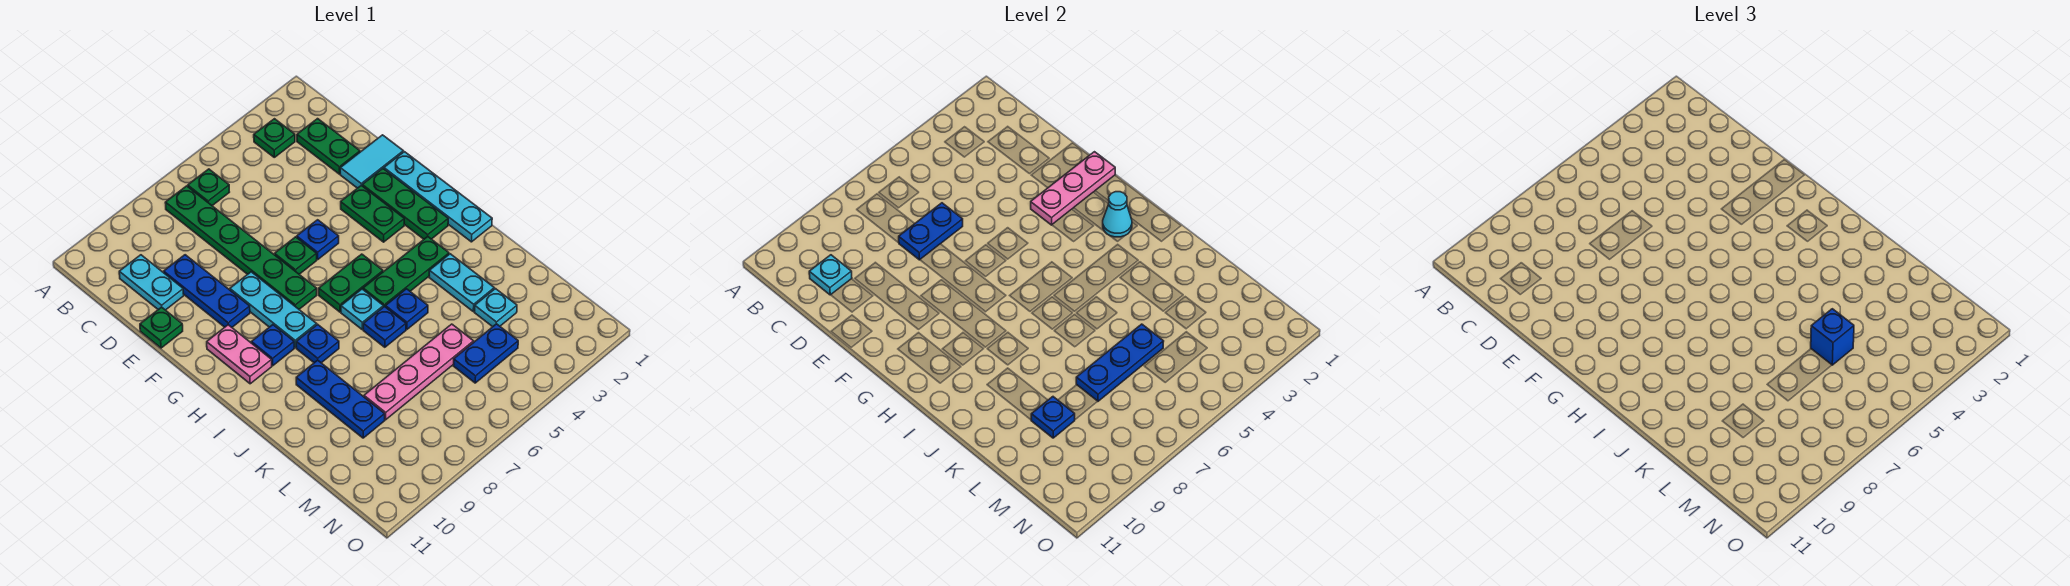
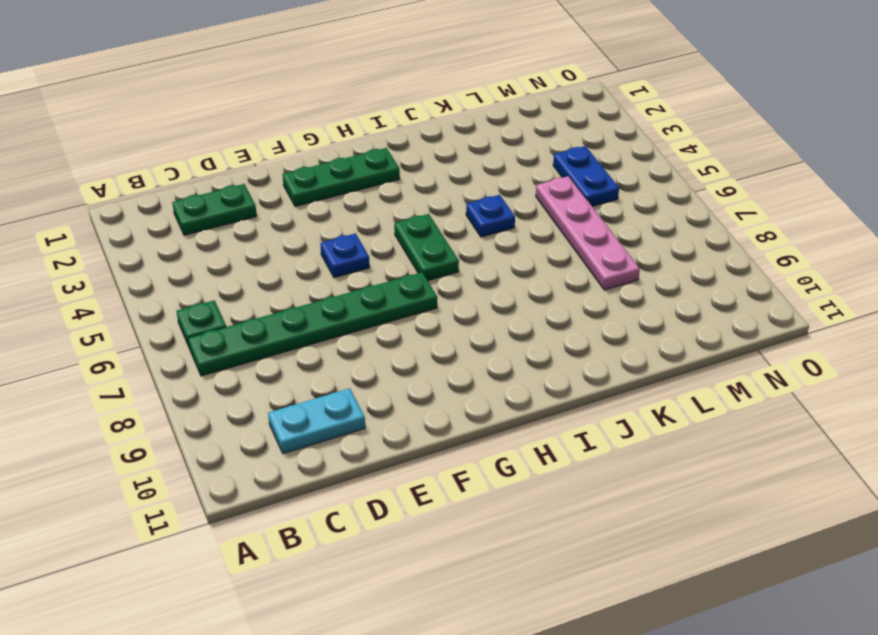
none -> green 1x1 plate [254,119,295,157]
none -> blue 1x3 plate [164,255,250,327]
none -> cyan 1x2 tile [340,135,403,188]
none -> green 1x1 plate [140,307,183,348]

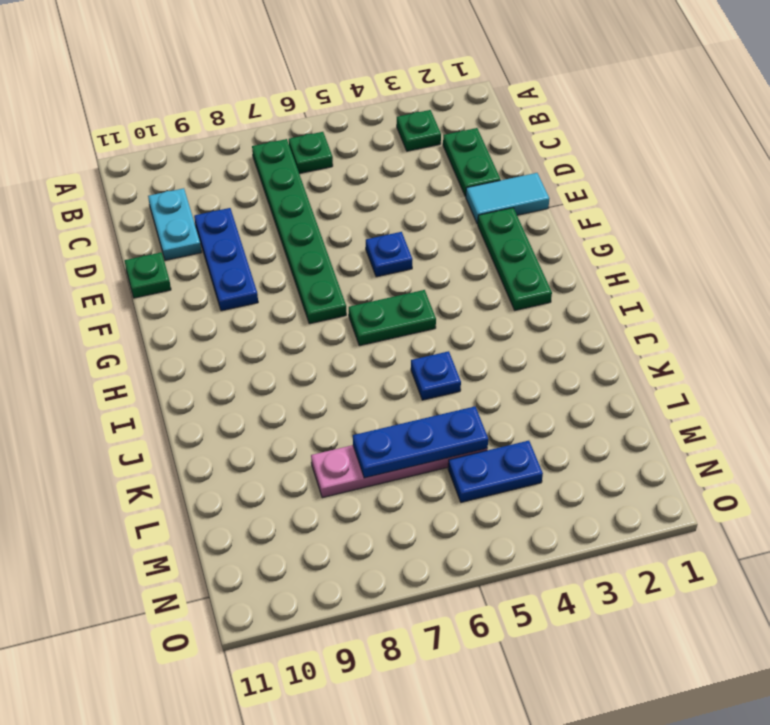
none -> cyan 1x4 plate [384,152,492,242]
none -> green 1x2 plate [341,185,404,242]
none -> green 1x1 plate [275,237,317,274]
none -> cyan 1x3 plate [230,272,317,348]

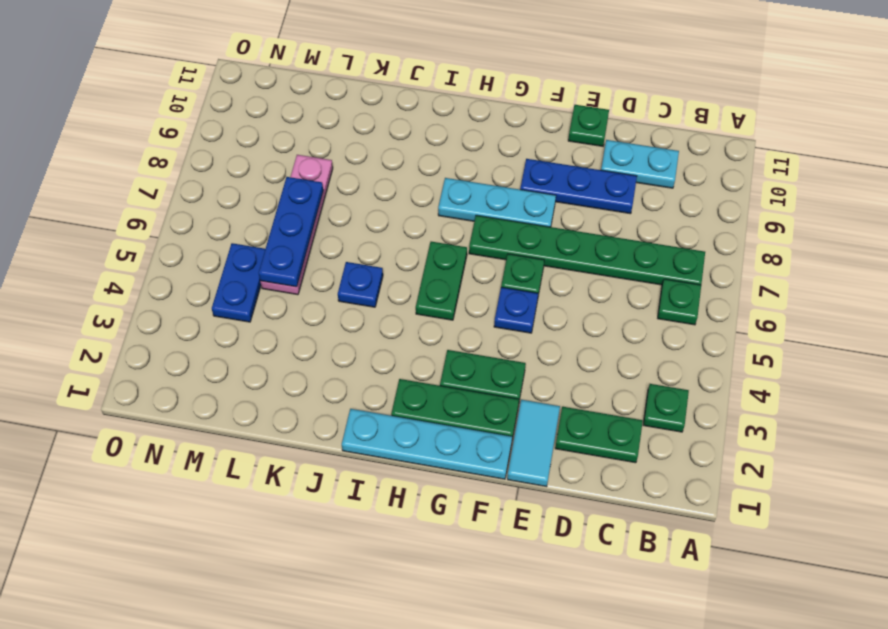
none -> pink 1x2 plate [207,325,272,384]
none -> blue 1x1 plate [251,325,294,366]
none -> green 1x3 plate [363,237,449,307]
none -> cyan 1x1 plate [341,289,383,330]

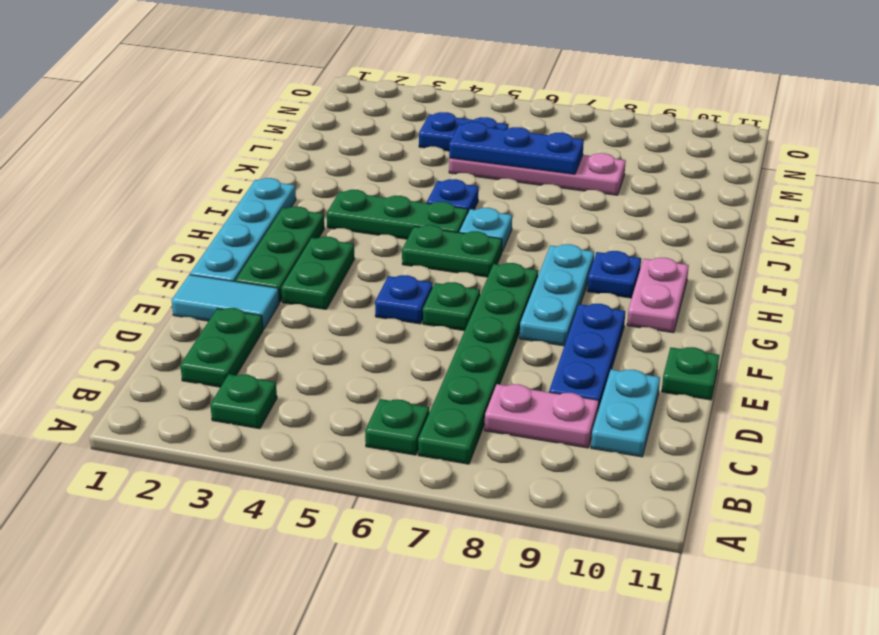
pink 1x2 plate [485,384,599,448] -> none
none -> blue 1x1 plate [296,324,339,363]
none -> cyan 1x2 plate [429,254,494,311]
none -> blue 1x1 plate [363,306,406,347]
none -> blue 1x3 plate [296,360,385,438]

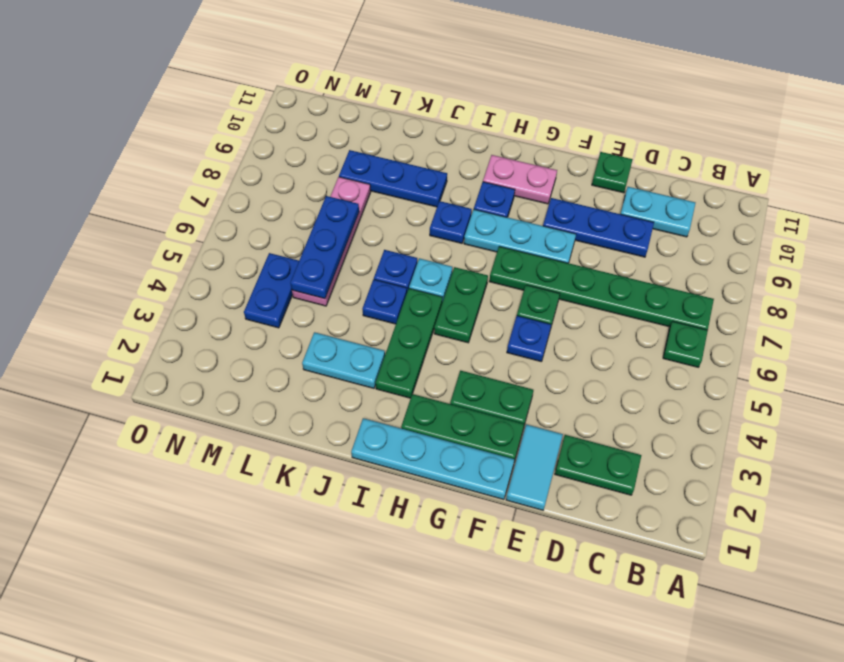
none -> green 1x1 plate [254,119,295,157]
none -> cyan 1x1 plate [474,289,517,327]
none -> cyan 1x1 plate [809,255,852,295]
none -> blue 1x2 plate [899,203,963,260]

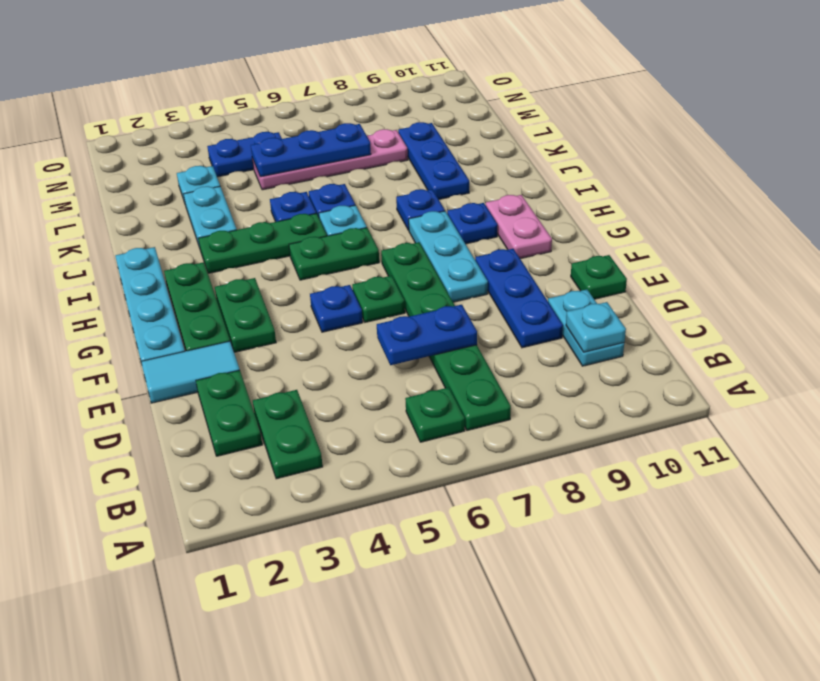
green 1x2 plate [253,390,323,479] -> green 1x1 plate [254,119,295,157]
none -> pink 1x3 plate [1031,152,1115,225]
none -> cyan 1x1 cone [1103,192,1132,237]
none -> blue 1x1 plate [1031,397,1075,438]
none -> blue 1x1 brick [1811,309,1854,365]

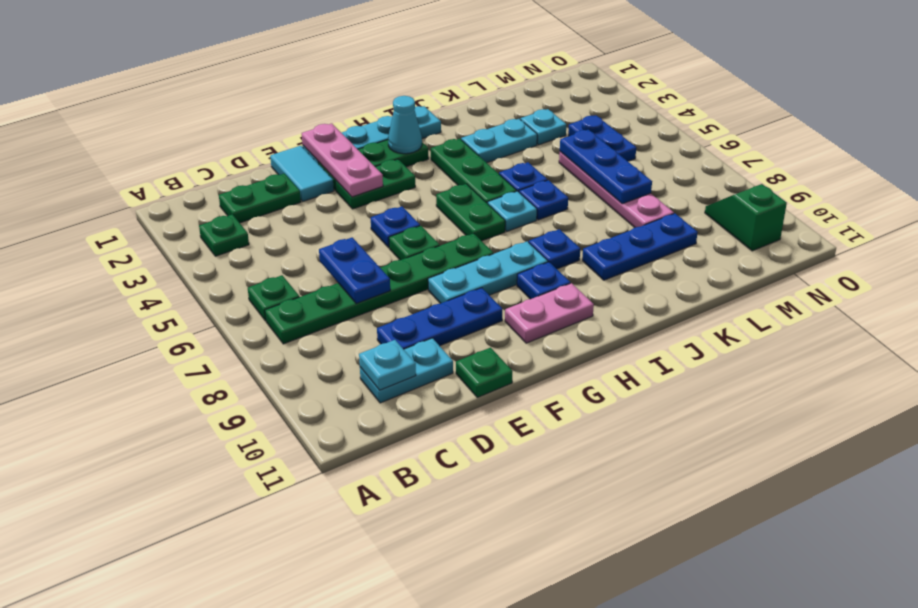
green 1x2 slope [705,184,787,251] -> none
none -> blue 1x1 plate [1031,397,1075,438]
none -> blue 1x1 brick [1811,309,1854,365]

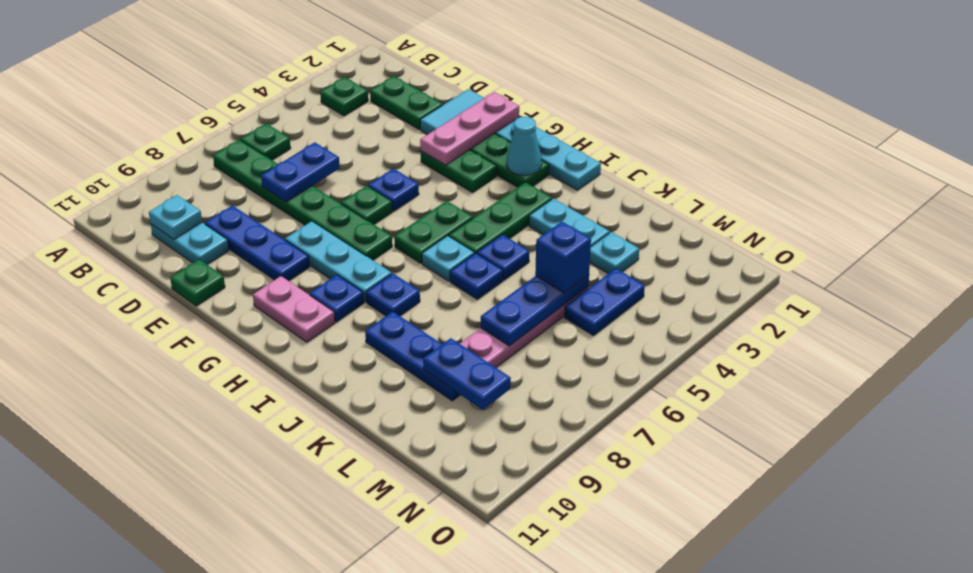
blue 1x2 plate [423,338,511,410] -> blue 1x1 plate [1031,397,1075,438]

